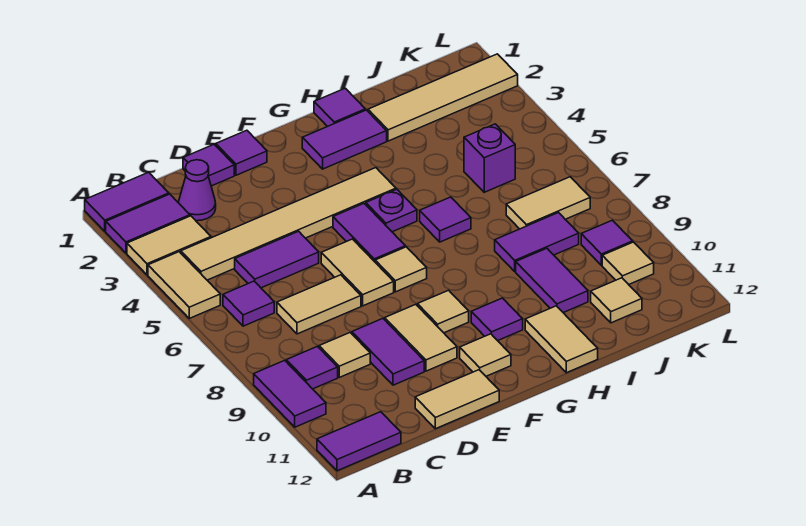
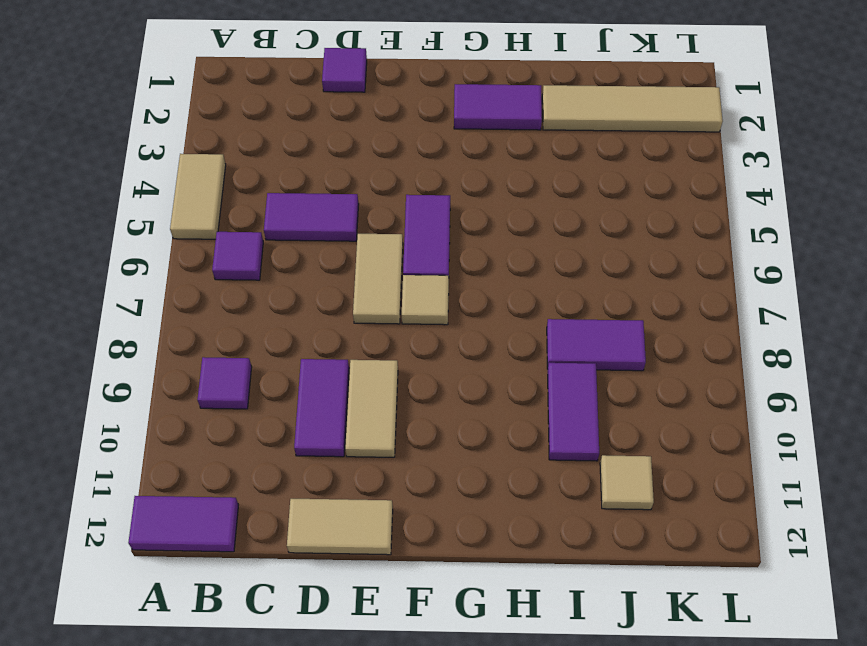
none -> purple 1x2 tile [85,172,169,231]
none -> purple 1x2 tile [106,194,190,253]
none -> tan 1x2 tile [127,216,211,275]
none -> purple 1x2 tile [254,360,326,427]

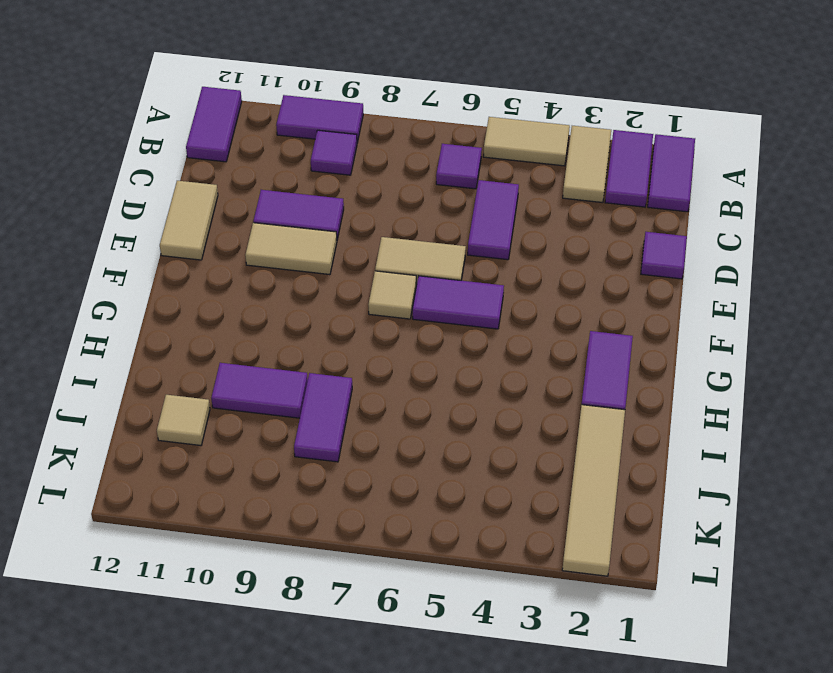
none -> tan 1x6 tile [181,168,396,280]
none -> purple 1x1 cone [178,160,216,221]
none -> tan 1x2 tile [277,275,361,334]
none -> tan 1x1 tile [319,333,370,377]

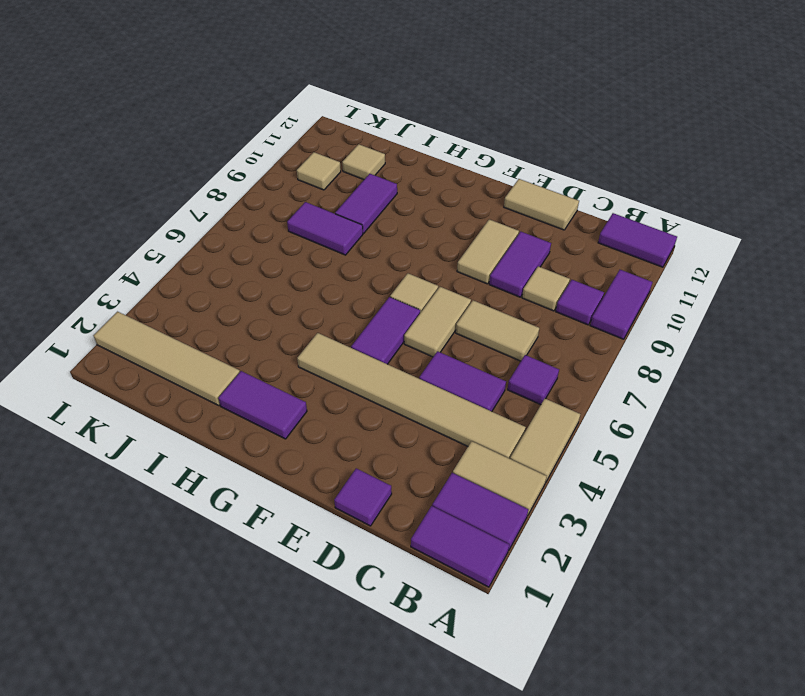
none -> purple 1x1 cone [178,160,216,221]
none -> purple 1x1 tile [216,130,267,175]
none -> tan 1x1 tile [417,290,469,333]
none -> tan 1x1 tile [460,334,511,376]

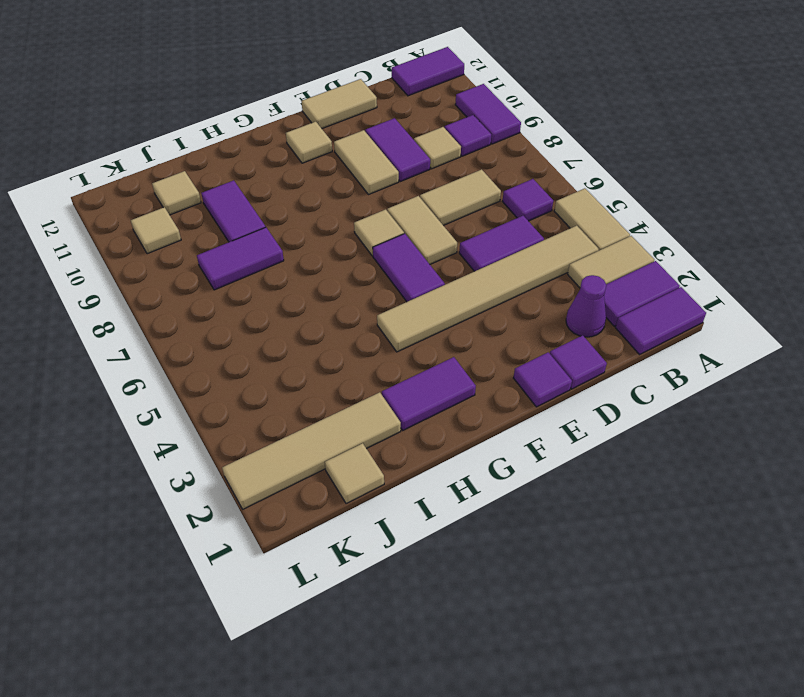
tan 1x1 tile [325,443,384,504] -> tan 1x1 tile moved to [417,290,469,333]
none -> purple 1x1 plate [366,189,417,232]
none -> purple 1x1 tile [471,298,523,341]
none -> purple 1x1 tile [314,88,365,127]
none -> purple 1x1 tile [420,197,471,242]

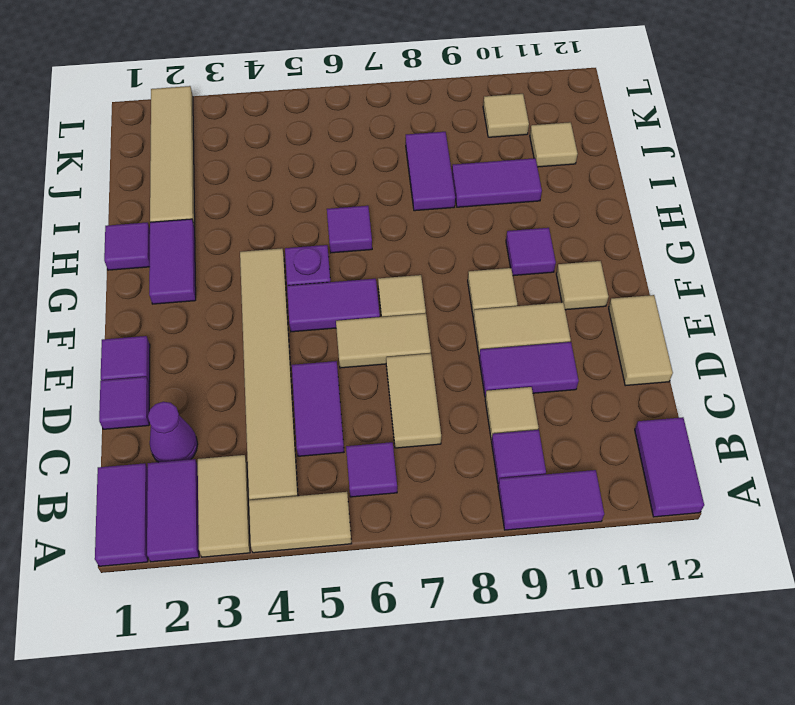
none -> tan 1x2 tile [525,306,598,373]
none -> purple 1x1 brick [464,124,515,192]
none -> tan 1x2 tile [506,177,590,229]
none -> purple 1x1 tile [581,220,633,265]

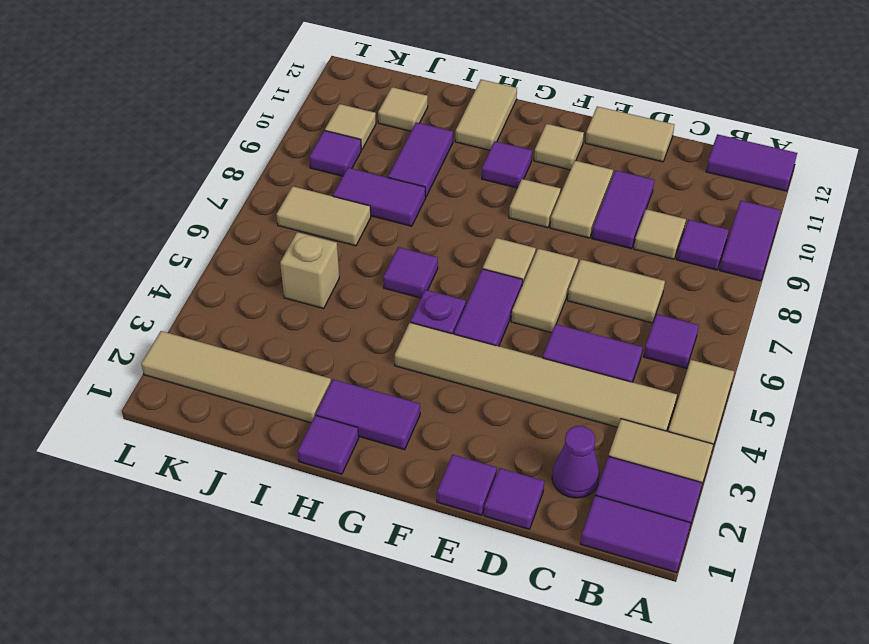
tan 1x1 brick [280,232,339,308] -> purple 1x1 brick [464,124,515,192]

